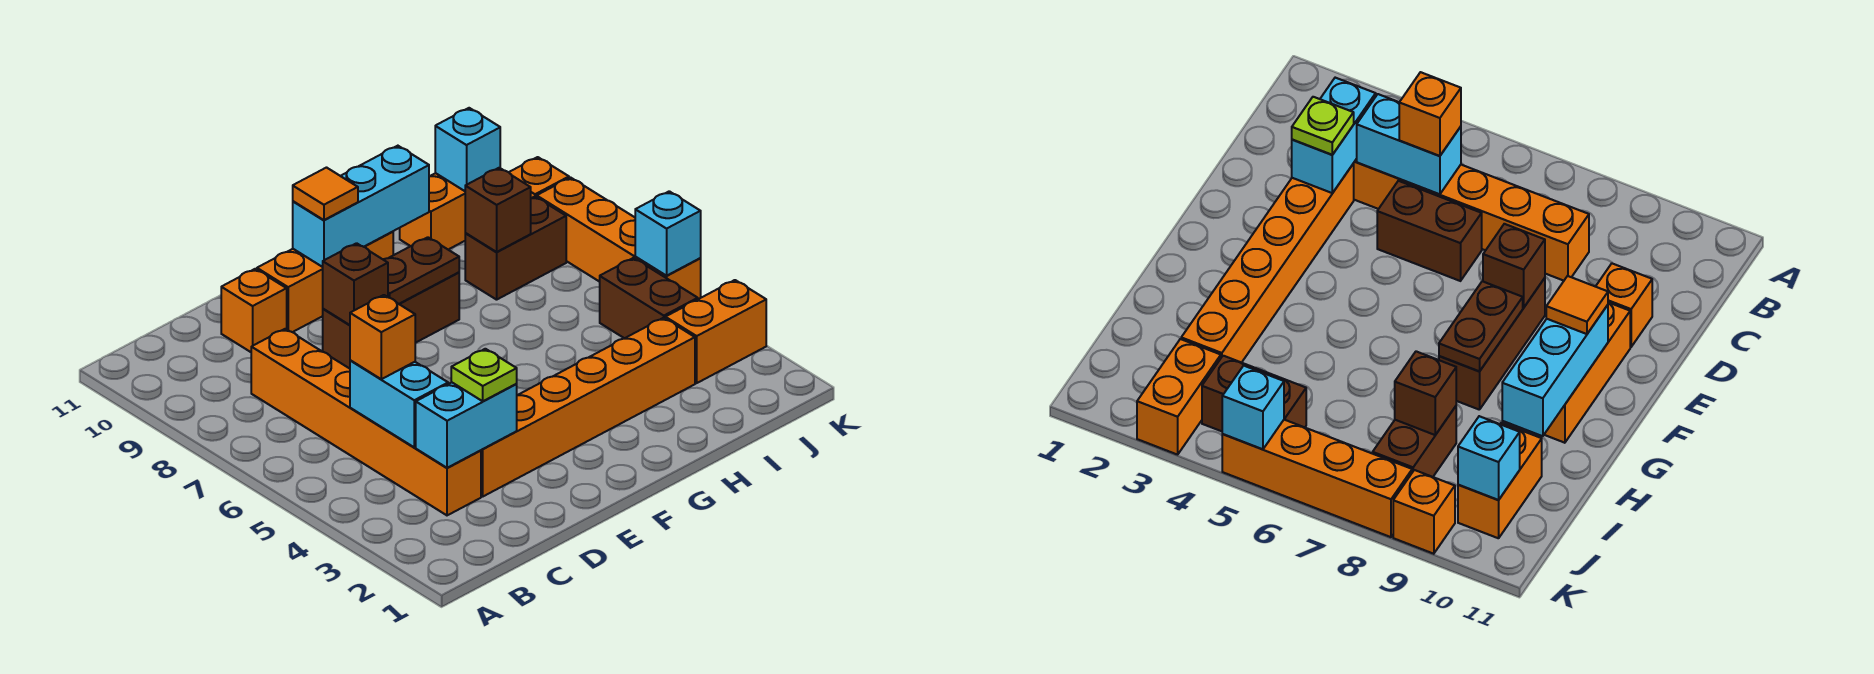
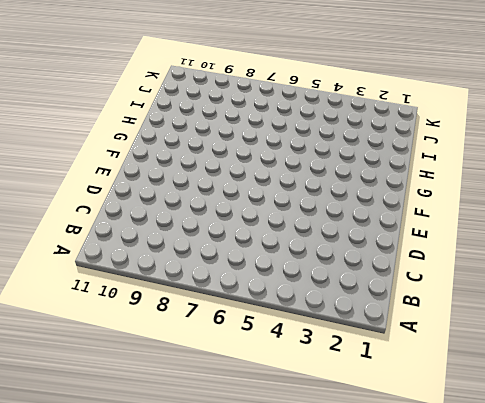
none -> orange 1x6 brick [251,329,481,515]
none -> orange 1x6 brick [481,318,695,496]
none -> brown 1x2 brick [1377,181,1482,281]

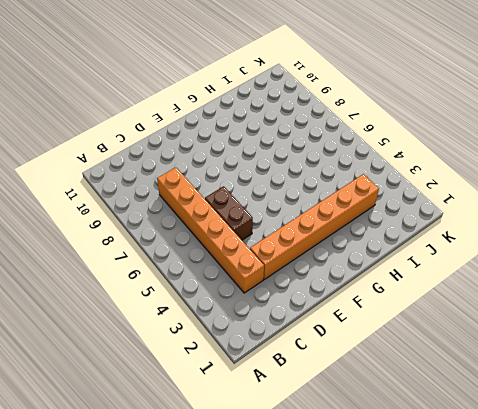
none -> orange 1x1 brick [221,269,287,352]
none -> brown 1x3 brick [323,272,459,369]
none -> orange 1x3 brick [257,232,393,332]

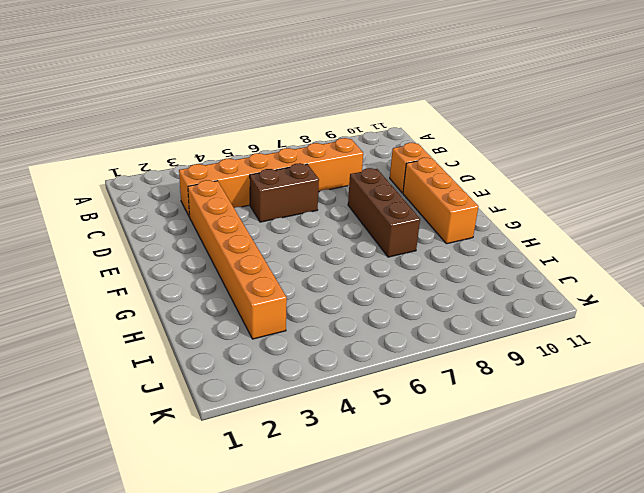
none -> brown 1x2 brick [465,197,566,300]
none -> orange 1x2 brick [400,173,465,250]
none -> orange 1x2 brick [665,280,766,383]

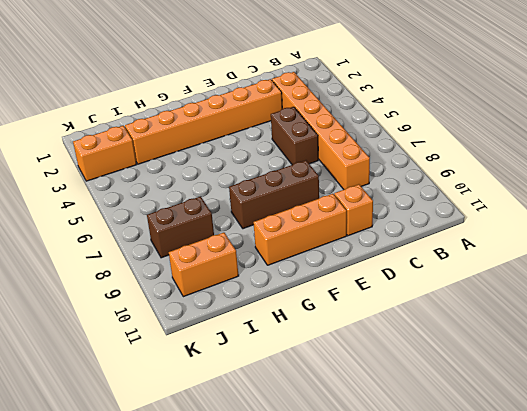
none -> brown 1x2 brick [600,258,698,338]
none -> orange 1x4 brick [537,178,701,299]
none -> orange 1x1 brick [509,157,569,198]

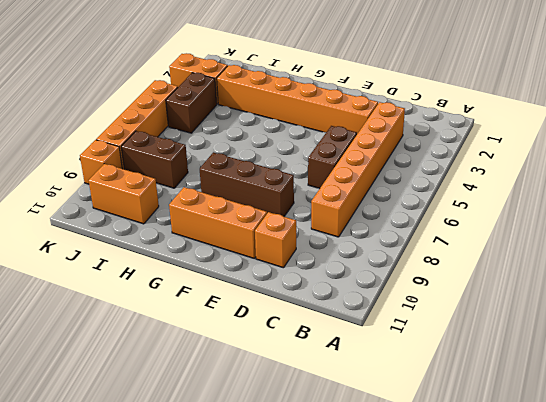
none -> cyan 1x2 brick [416,382,517,468]
none -> cyan 1x2 brick [350,360,448,447]
none -> brown 1x1 brick [323,243,388,325]

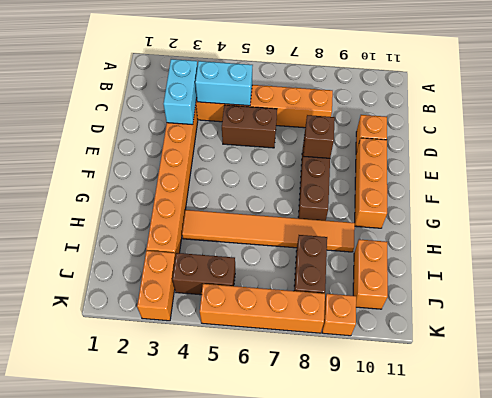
orange 1x6 tile [182,210,355,252] -> none
none -> brown 1x2 plate [383,237,459,304]
none -> cyan 1x3 brick [293,146,429,267]
none -> brown 1x1 brick [465,168,531,252]

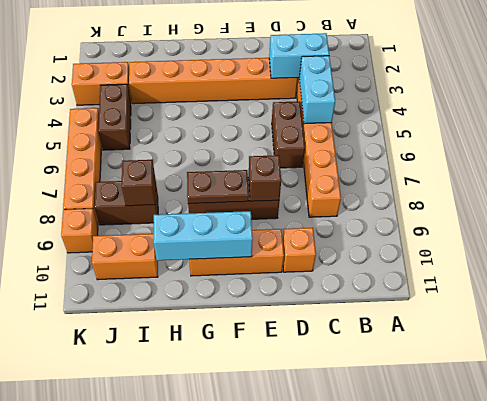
none -> cyan 1x1 brick [435,108,500,191]
none -> cyan 1x1 brick [635,191,701,276]
none -> orange 1x1 brick [350,295,415,379]

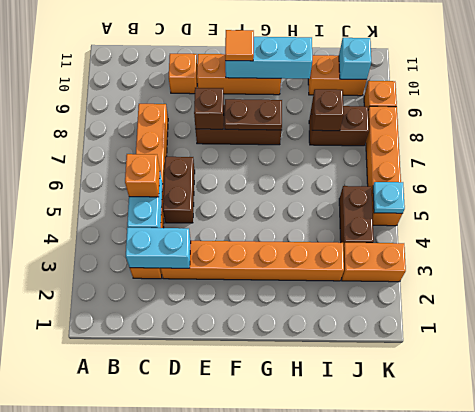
cyan 1x1 plate [373,182,405,213] -> cyan 1x1 brick [635,191,701,276]
none -> lime 1x1 plate [451,349,517,401]

